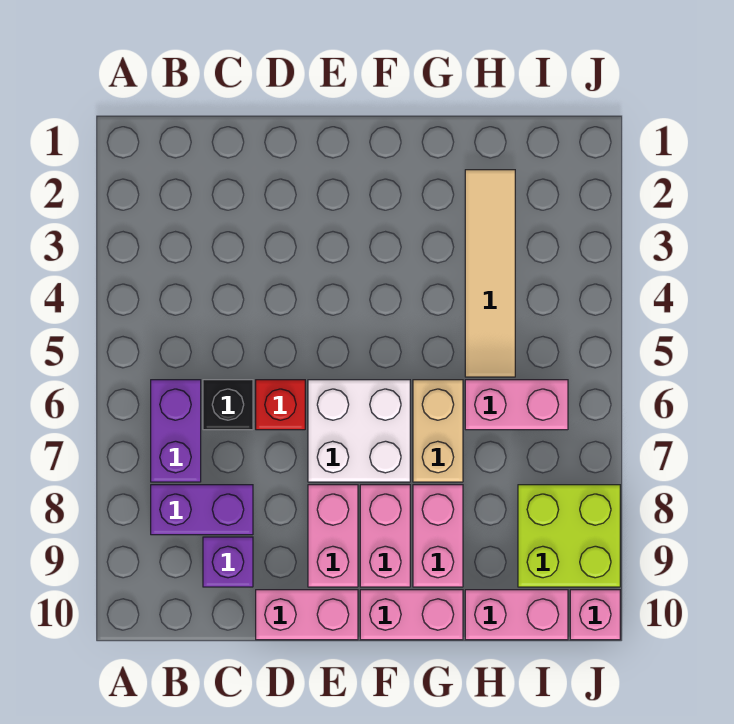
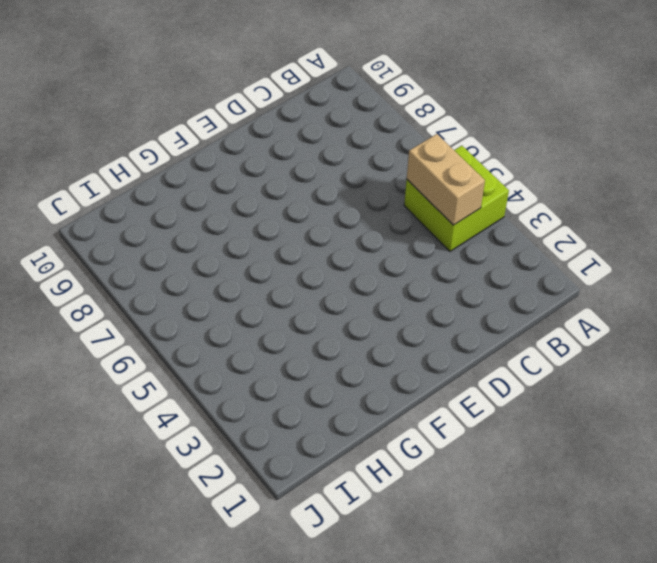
lime 2x2 brick [404,146,509,251] -> lime 2x2 brick moved to [518,485,620,587]
tan 1x2 brick [407,134,485,225] -> tan 1x2 brick moved to [413,380,463,482]
none -> purple 1x2 brick [151,380,201,482]
none -> purple 1x2 brick [151,485,253,535]
none -> black 1x1 brick [203,380,253,430]

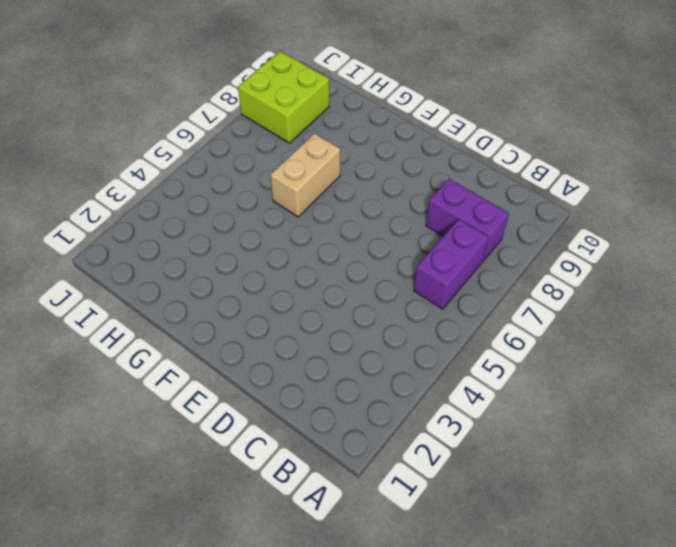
none -> black 1x1 brick [203,380,253,430]
none -> purple 1x1 brick [203,537,253,587]
none -> red 1x1 brick [256,380,305,430]

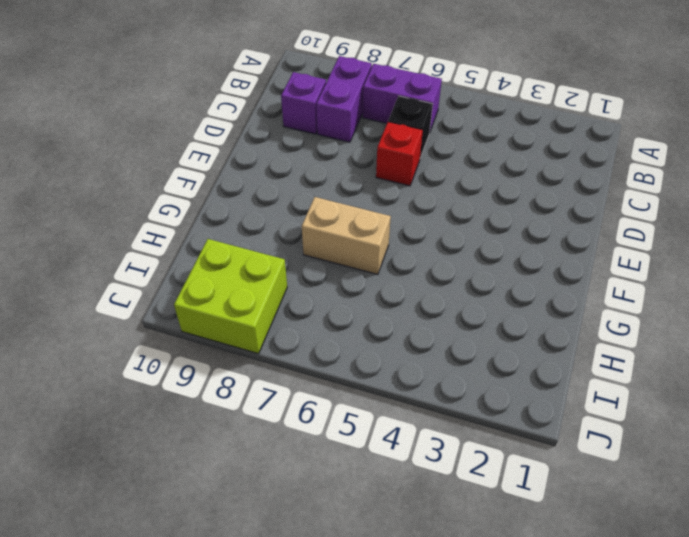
none -> pink 1x2 brick [256,590,358,640]
none -> white 2x2 brick [308,380,410,482]
none -> pink 1x2 brick [308,485,358,587]

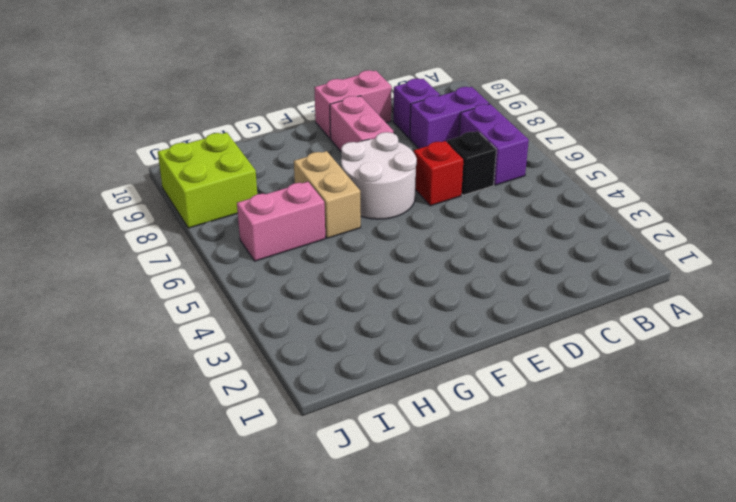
white 2x2 round brick [341,132,417,219] -> white 2x2 brick [308,380,410,482]
none -> pink 1x2 brick [360,485,410,587]
none -> pink 1x2 brick [360,590,463,640]
none -> pink 1x2 brick [413,485,463,587]

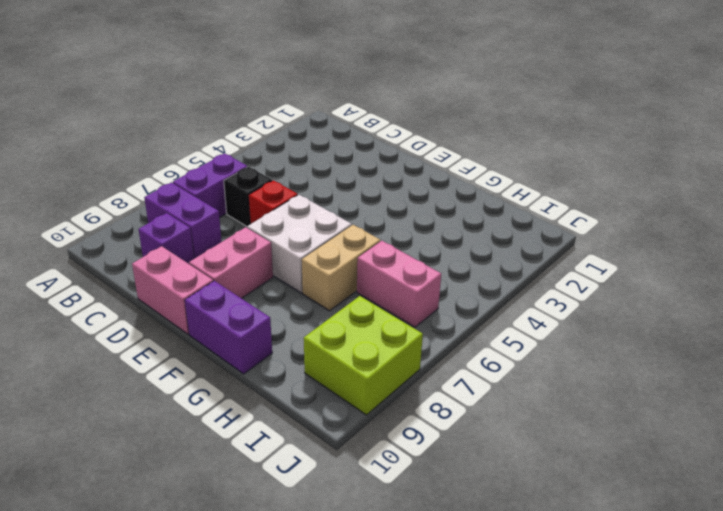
purple 1x2 brick [185,281,272,374] -> pink 1x2 brick [360,590,463,640]
none -> pink 1x2 brick [360,485,410,587]
none -> pink 1x2 brick [413,485,463,587]
none -> tan 1x4 tile [465,170,515,377]

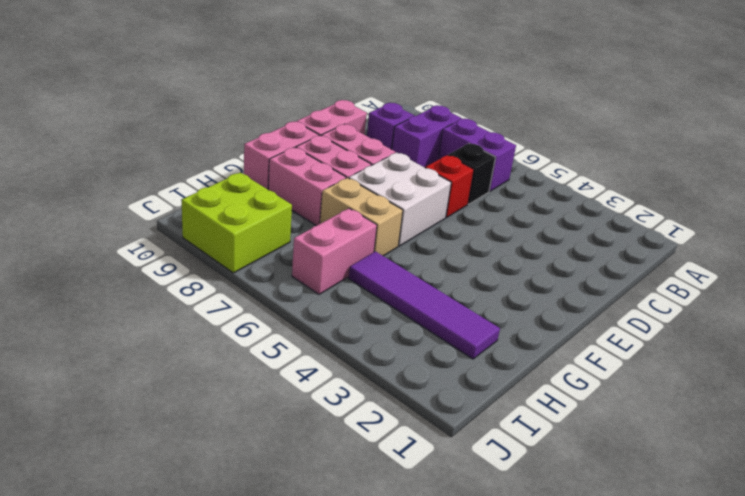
purple 1x4 tile [349,251,500,359] -> tan 1x4 tile [465,170,515,377]
none -> pink 1x2 brick [465,590,568,640]
none -> pink 1x1 brick [570,590,620,640]

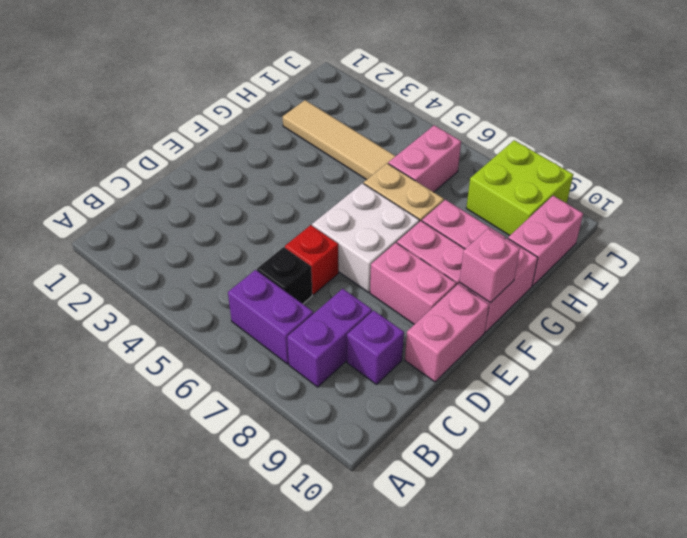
pink 1x1 brick [460,229,520,303] -> pink 1x1 brick moved to [570,590,620,640]

